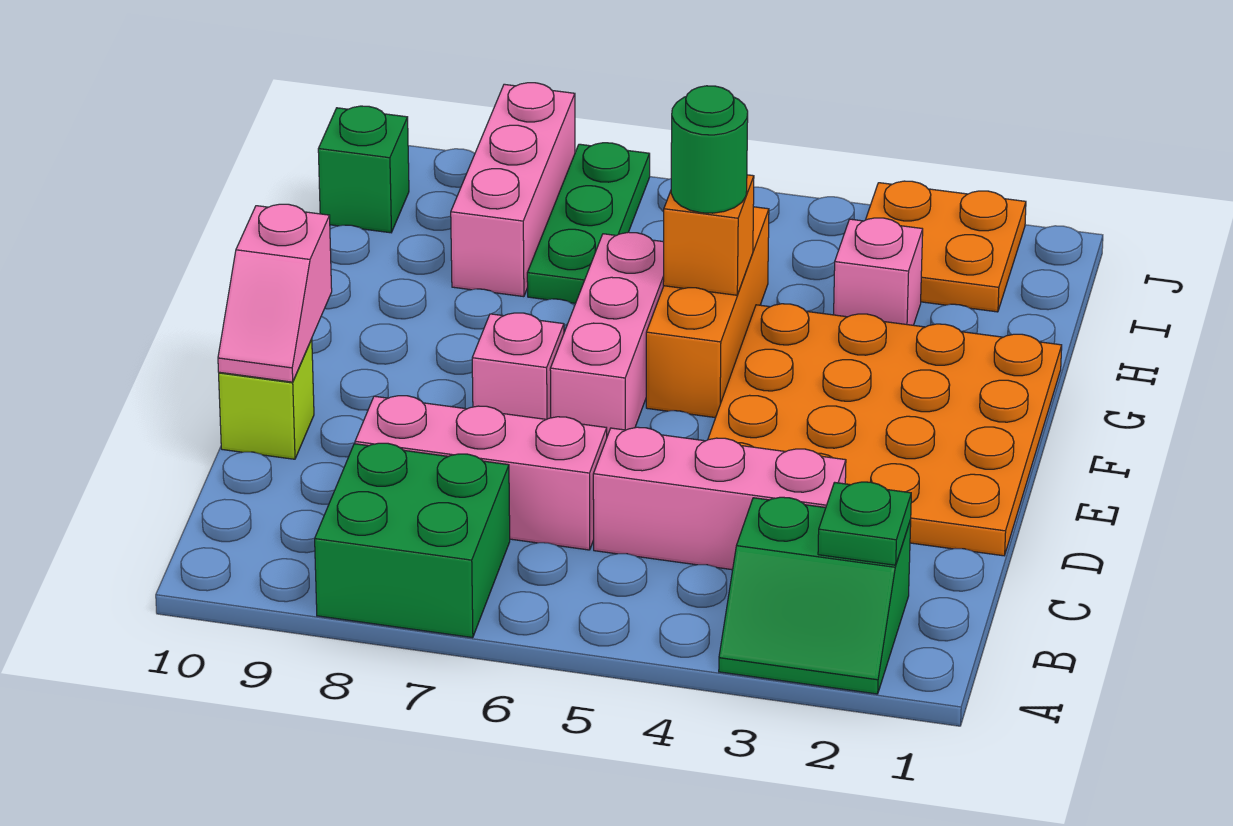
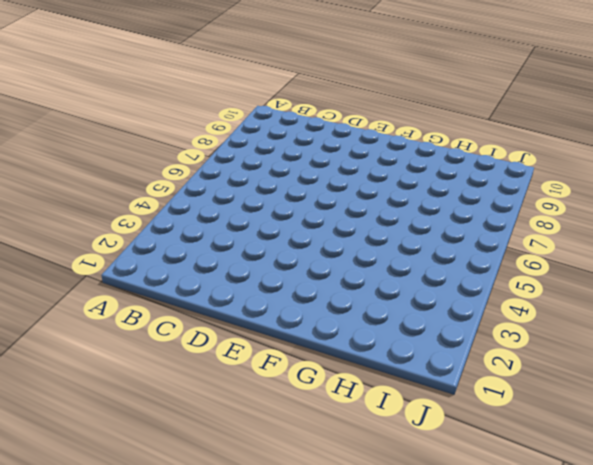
none -> green 2x2 slope [719,497,911,694]
none -> green 2x2 brick [315,443,510,638]
none -> pink 1x3 brick [593,427,846,570]

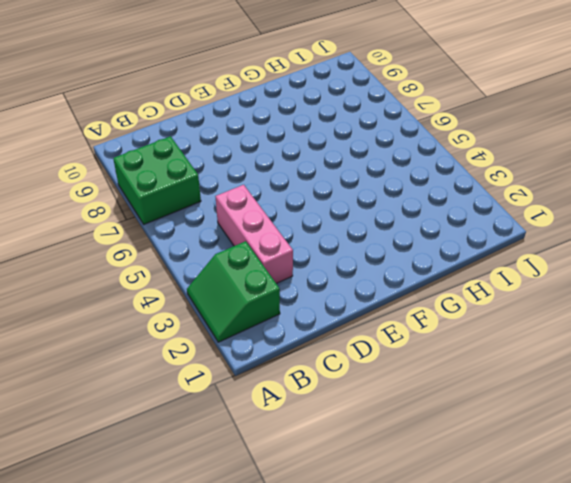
none -> pink 1x3 brick [355,396,607,550]
none -> orange 4x4 plate [708,304,1062,556]
none -> lime 1x1 brick [219,339,314,459]

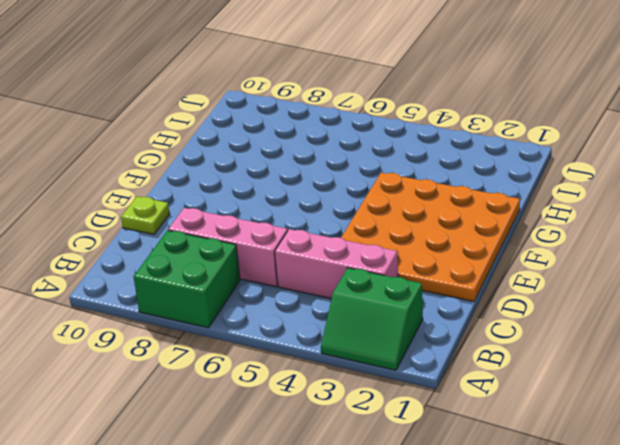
lime 1x1 plate [121,196,170,234] -> lime 1x1 brick [219,339,314,459]
none -> pink 1x3 brick [550,232,664,436]
none -> pink 1x1 brick [472,313,564,419]
none -> orange 1x3 brick [646,207,769,418]

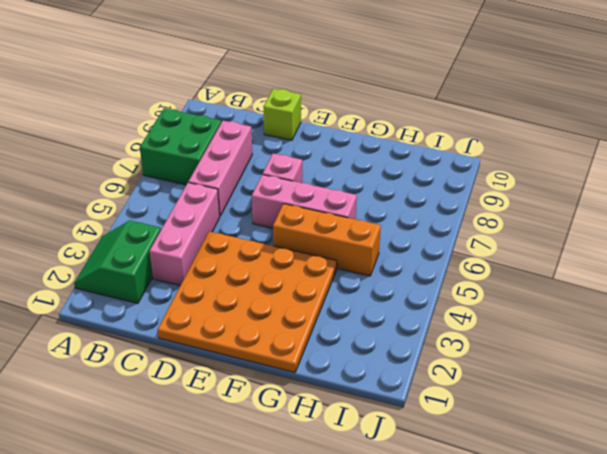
none -> pink 1x1 brick [834,218,923,325]
none -> green 1x3 plate [527,143,650,303]
none -> pink 1x3 brick [451,83,575,297]

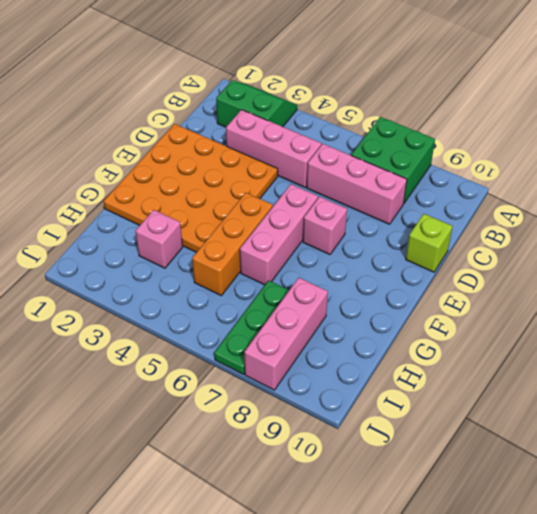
none -> orange 2x2 plate [866,181,1026,312]
none -> green 1x1 brick [318,106,409,233]
none -> green 1x1 plate [818,482,911,565]

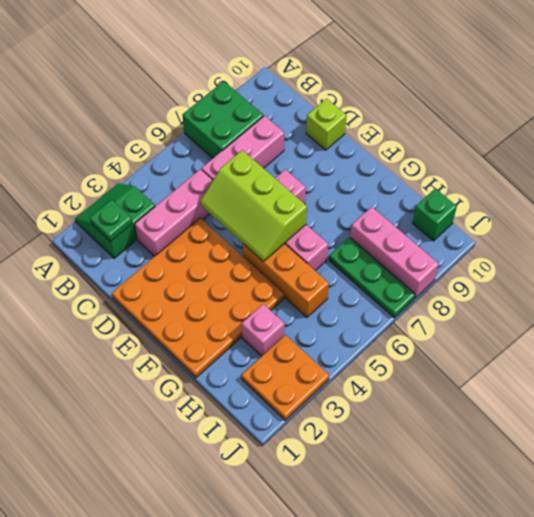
lime 2x3 slope [200,150,307,262] -> none
none -> pink 1x2 slope [218,204,332,382]
none -> orange 1x1 brick [663,175,754,295]
none -> green 1x1 round brick [671,86,748,213]

